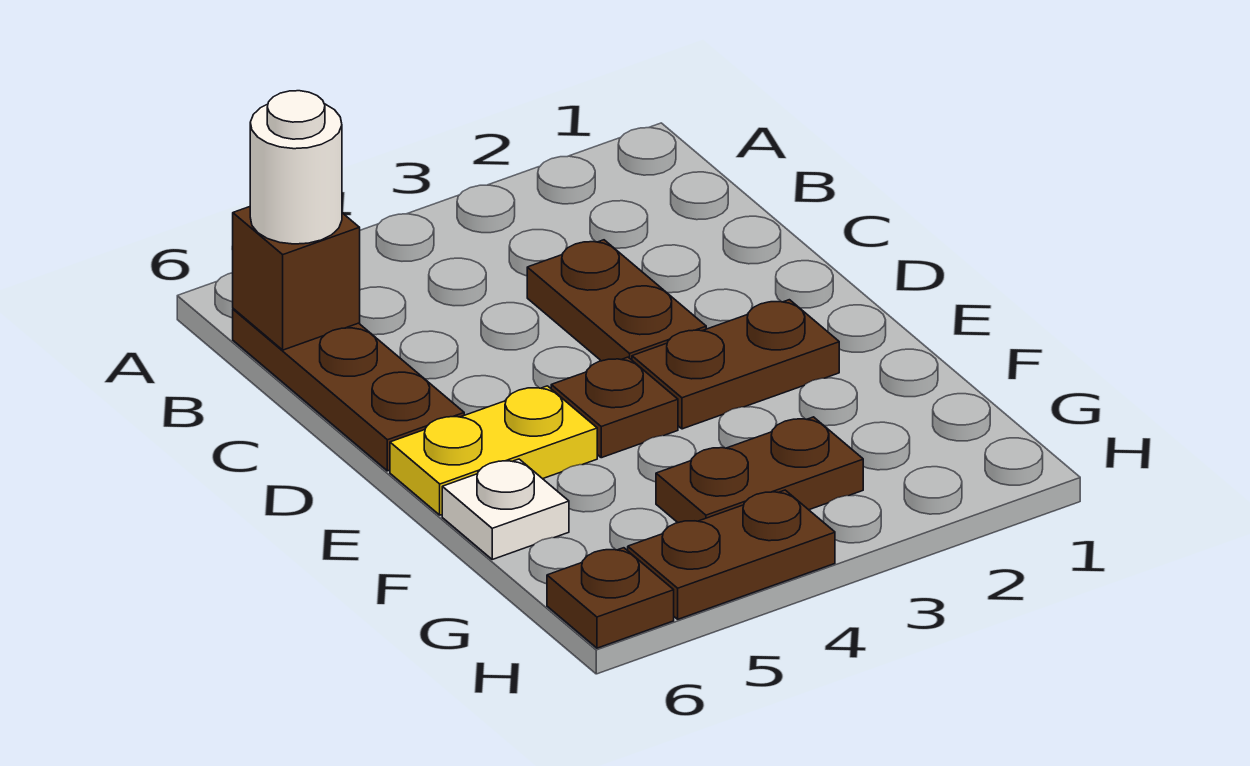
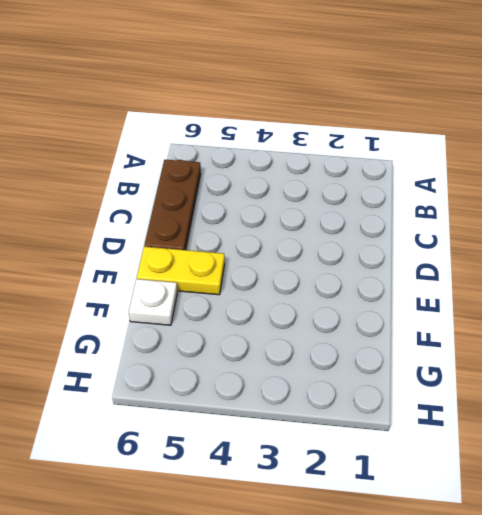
none -> brown 1x2 plate [527,240,706,361]
none -> brown 1x2 plate [632,300,839,429]

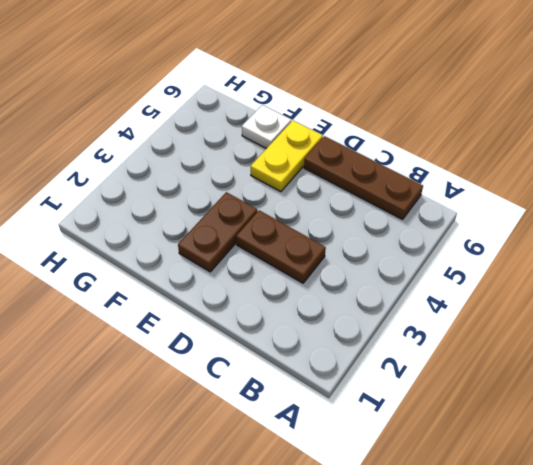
none -> brown 1x1 plate [551,357,678,458]
none -> brown 1x2 plate [656,417,863,523]

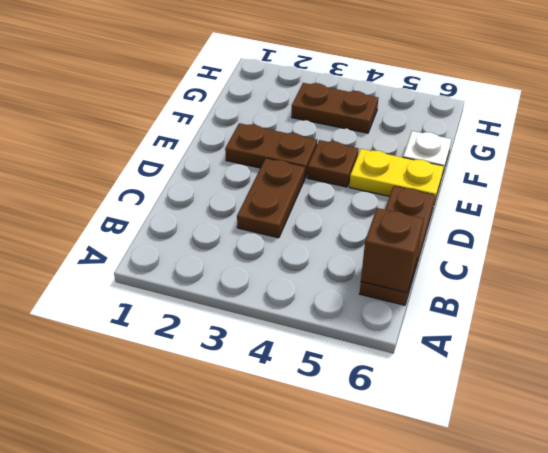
none -> brown 1x2 plate [628,490,835,619]
none -> brown 1x1 plate [547,548,674,648]

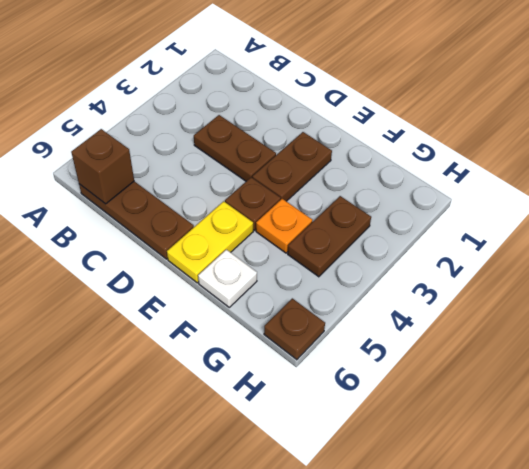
orange 1x1 plate [256,199,312,253] -> none
none -> brown 1x2 plate [628,490,835,619]
none -> white 1x1 round brick [250,91,342,244]

